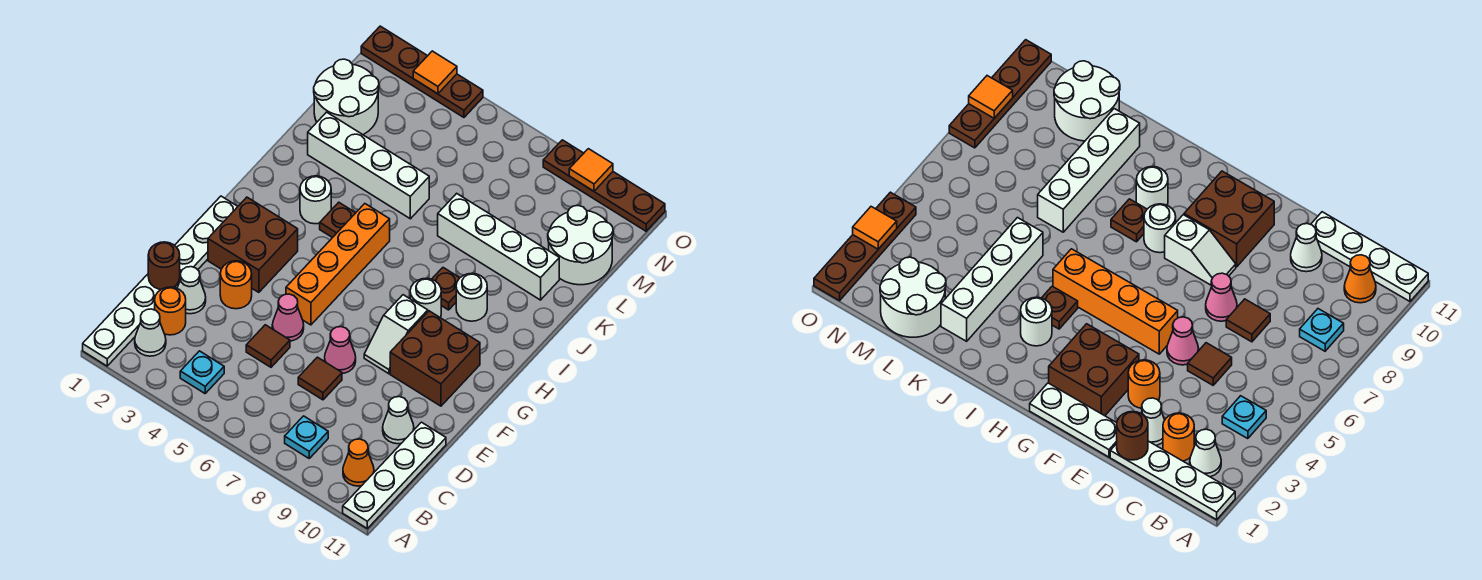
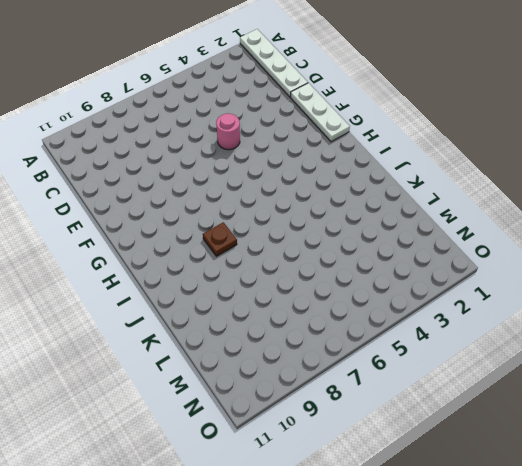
pink 1x1 round brick [216,113,240,150] -> pink 1x1 cone [272,294,304,341]
none -> white 1x4 plate [343,422,446,528]
none -> white 1x1 cone [135,309,166,356]
none -> cyan 1x1 plate [180,351,224,393]
none -> cyan 1x1 plate [285,416,328,458]

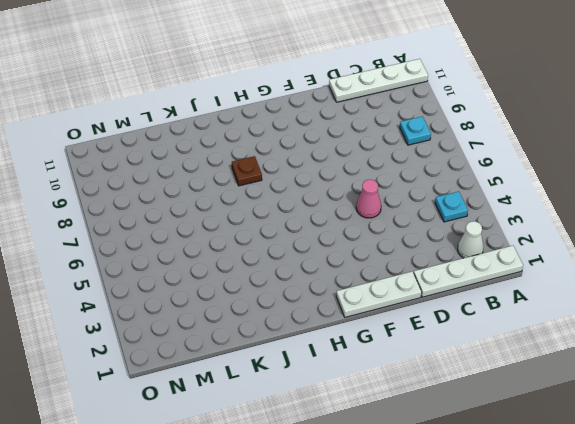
none -> orange 1x1 cone [343,439,374,486]
none -> orange 1x1 round brick [155,287,186,335]
none -> white 1x1 cone [177,267,206,314]
none -> brown 1x1 tile [246,325,290,367]

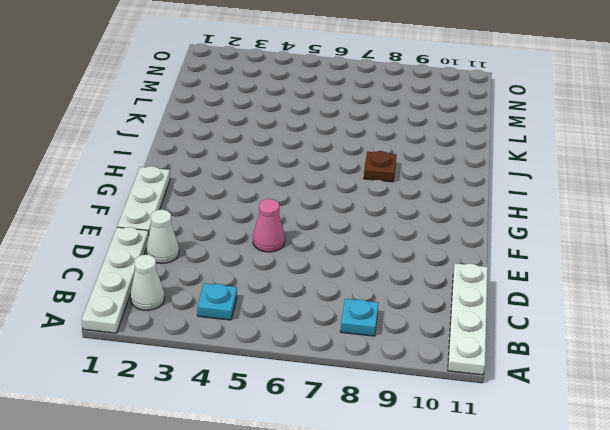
none -> orange 1x1 cone [343,439,374,486]
none -> orange 1x1 round brick [155,287,186,335]
none -> brown 1x1 tile [246,325,290,367]
none -> brown 1x1 tile [298,357,342,400]

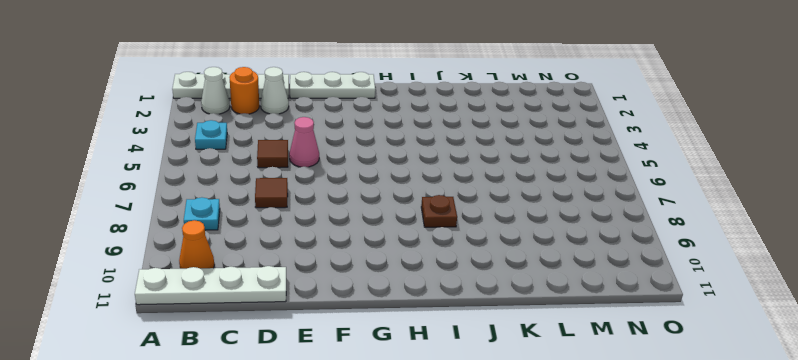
none -> white 1x1 cone [383,397,414,444]
none -> orange 1x1 round brick [220,261,252,309]
none -> pink 1x1 cone [325,327,356,373]
none -> brown 2x2 brick [208,197,298,292]

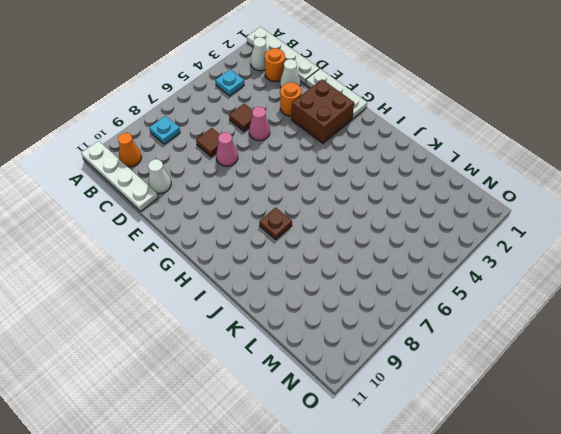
none -> orange 1x4 brick [286,204,390,325]
none -> white 1x2 slope [364,295,428,374]
none -> brown 2x2 brick [390,311,480,406]
none -> white 1x1 round brick [410,278,441,318]

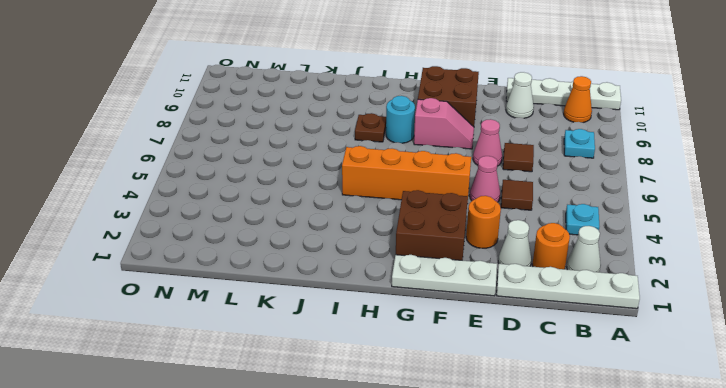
pink 1x2 slope [414,98,474,149] -> white 1x2 slope [364,295,428,374]
cyan 1x1 round brick [386,96,415,143] -> white 1x1 round brick [410,278,441,318]
none -> white 1x1 round brick [300,176,331,224]
none -> brown 1x1 plate [320,202,355,238]
none -> white 1x1 round brick [456,273,487,321]
none -> white 1x4 brick [308,112,429,219]

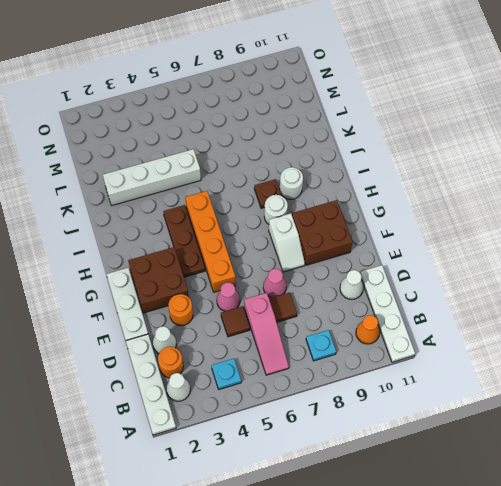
pink 1x3 slope [244,293,289,375] -> none
brown 1x3 plate [163,205,205,277] -> brown 1x1 plate [320,202,355,238]
none -> white 1x1 round brick [300,176,331,224]
none -> white 1x4 brick [438,193,559,300]
none -> white 2x2 round brick [314,59,379,135]
none -> white 2x2 round brick [548,206,613,285]

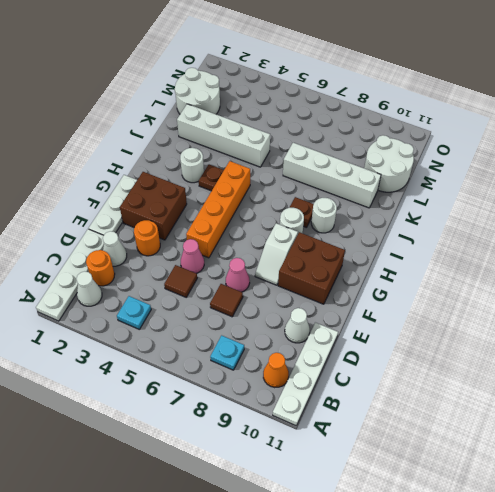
none -> brown 1x4 plate [361,26,483,117]
none -> brown 1x4 plate [543,140,665,231]
none -> brown 1x1 round brick [148,242,180,289]
none -> orange 1x1 tile [413,51,457,94]

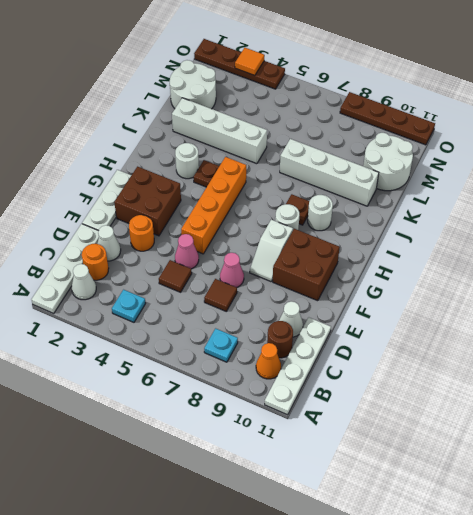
brown 1x1 round brick [267,321,293,358] -> brown 1x1 round brick moved to [148,242,180,289]
none -> orange 1x1 tile [569,149,613,191]

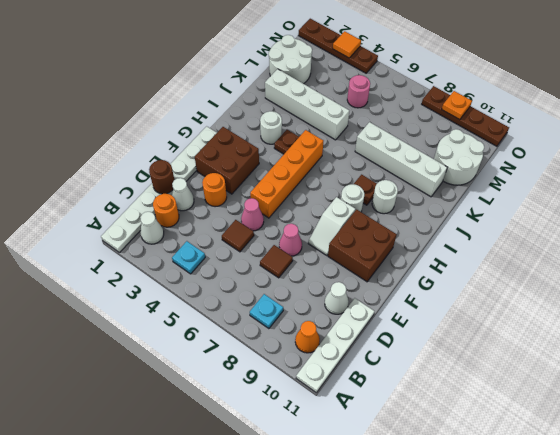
pink 1x1 round brick [347,75,370,108] -> none
orange 1x1 plate [442,91,472,120] -> orange 1x1 tile [569,149,613,191]

